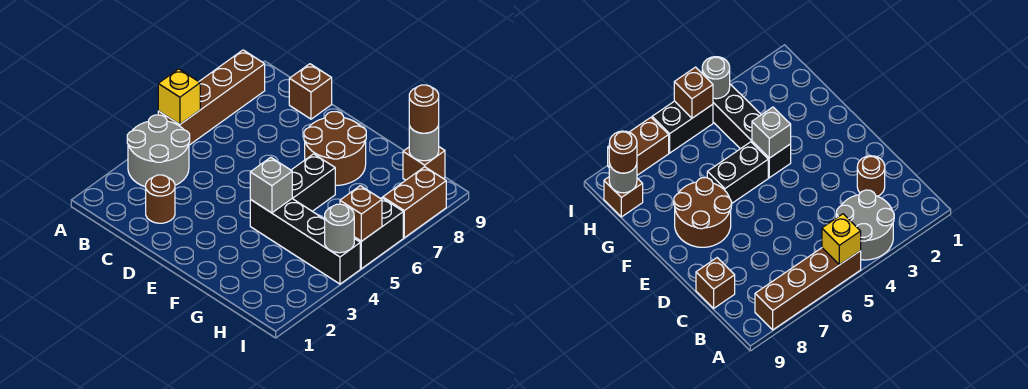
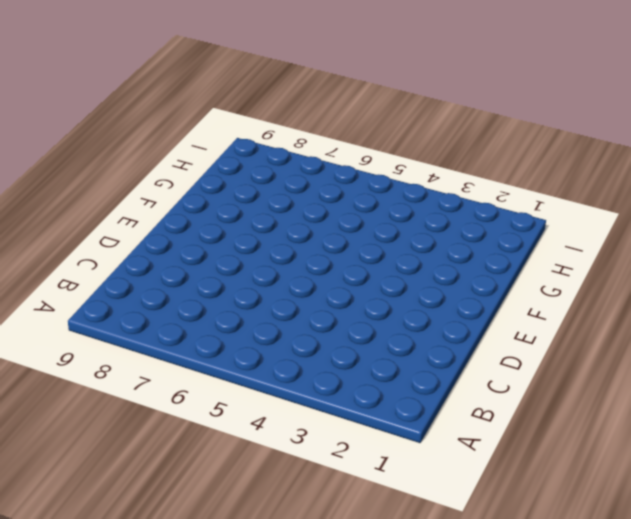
none -> grey 2x2 round brick [127,115,190,187]
none -> brown 1x4 brick [158,50,265,145]
none -> brown 1x1 round brick [146,175,175,223]

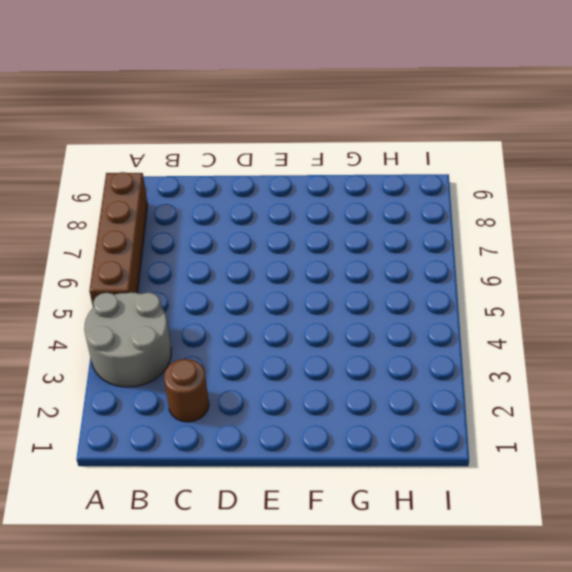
none -> brown 1x1 brick [289,64,332,119]
none -> brown 2x2 round brick [304,112,366,186]
none -> black 1x4 brick [250,199,360,284]

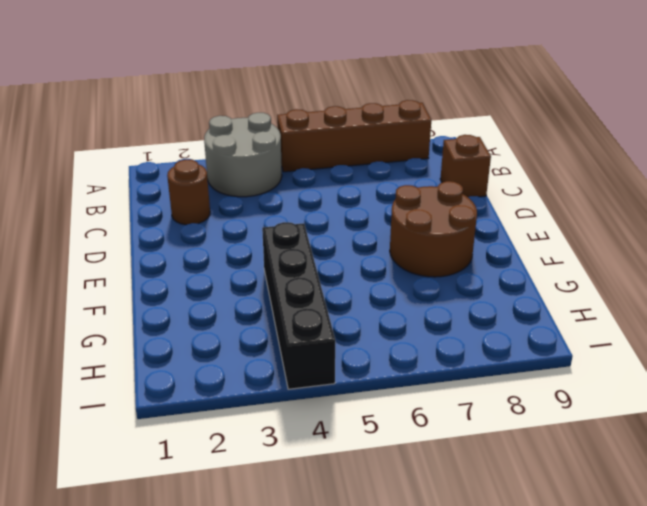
none -> black 1x2 brick [291,154,335,211]
none -> brown 1x1 brick [403,147,445,180]
none -> black 1x2 brick [354,198,403,269]

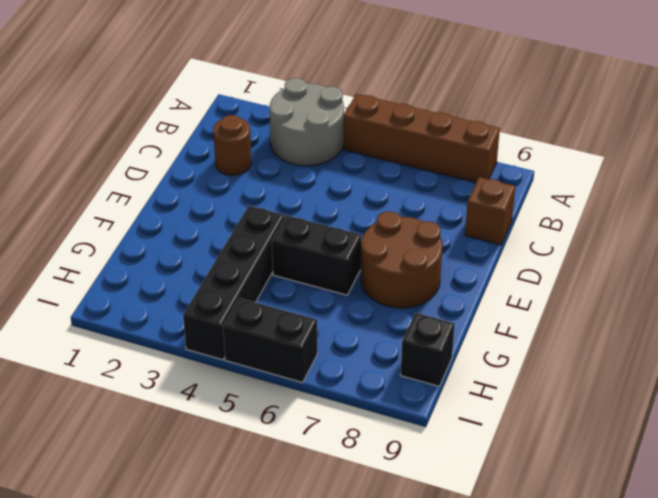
black 1x1 brick [401,313,455,386] -> brown 1x1 brick [403,147,445,180]
none -> brown 1x2 brick [383,167,446,238]
none -> yellow 1x1 brick [158,69,200,124]
none -> grey 1x1 brick [250,157,292,213]

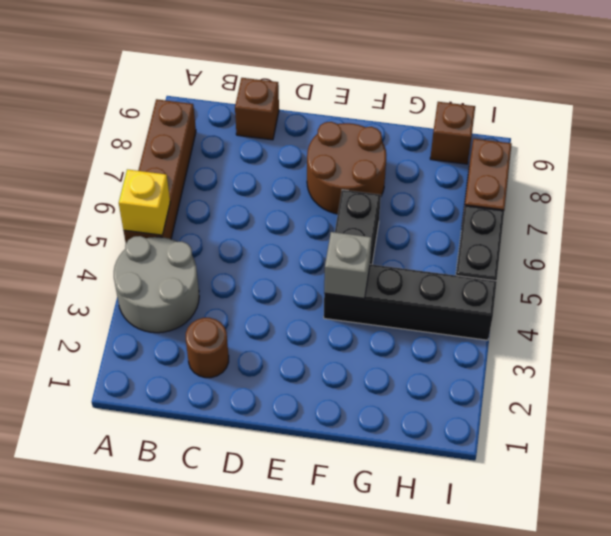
none -> grey 1x1 round brick [409,126,439,161]
none -> grey 1x1 round brick [325,204,354,253]
none -> brown 1x1 brick [340,186,382,241]

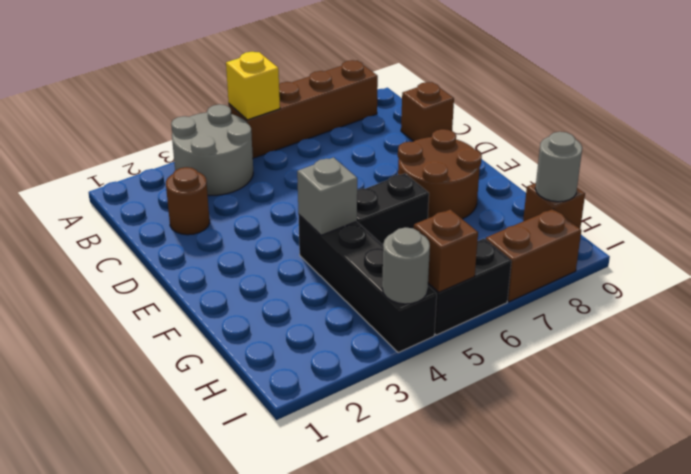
none -> brown 1x1 round brick [409,85,439,133]

